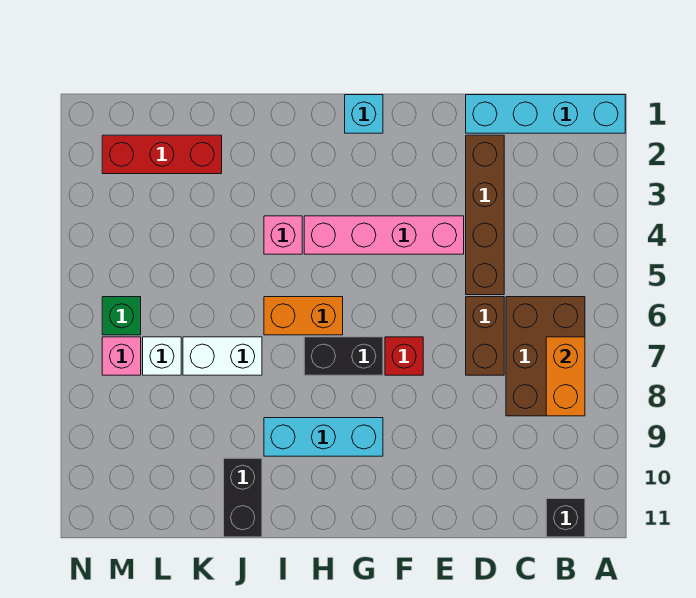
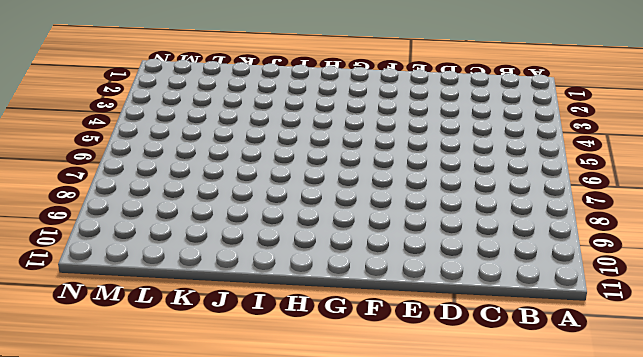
none -> cyan 1x4 brick [466,95,625,133]
none -> brown 2x3 brick [506,297,585,416]
none -> black 1x1 brick [546,499,585,537]

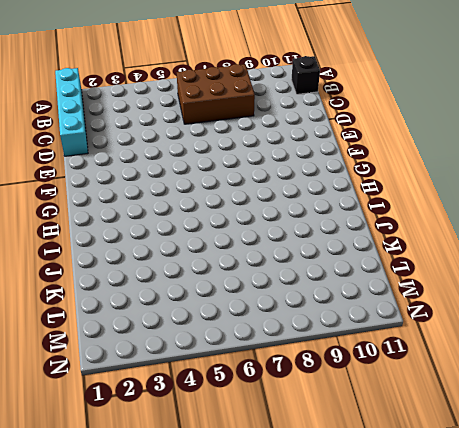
none -> brown 1x4 brick [466,135,504,295]
none -> brown 1x2 brick [466,297,504,375]
none -> pink 1x4 brick [304,216,464,254]

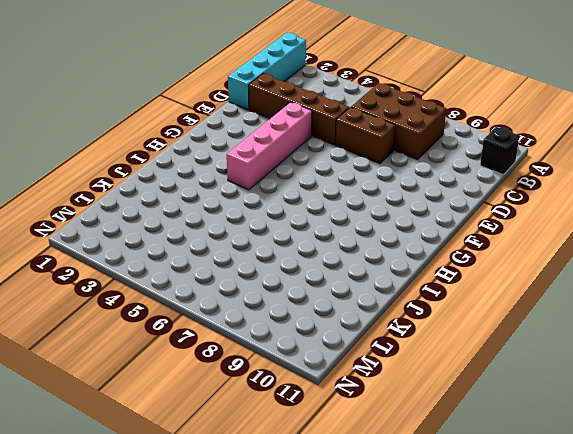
none -> red 1x1 brick [385,337,423,375]
none -> cyan 1x1 brick [345,95,383,133]
none -> black 1x2 brick [304,337,383,375]

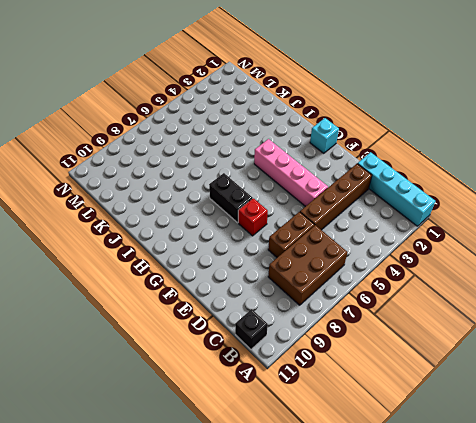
none -> cyan 1x3 brick [264,418,383,456]
none -> orange 1x2 brick [264,297,343,335]
none -> pink 1x1 brick [264,216,302,254]

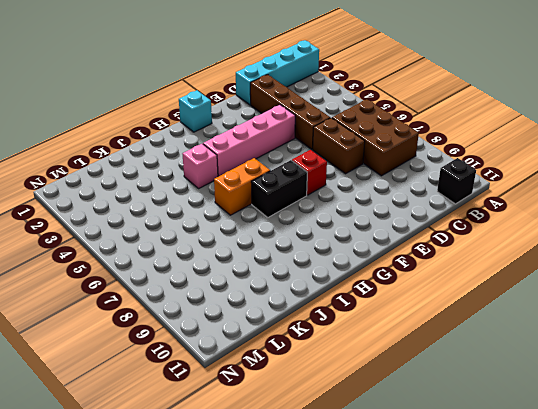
none -> cyan 1x3 brick [264,418,383,456]
none -> white 1x2 brick [183,337,262,375]
none -> black 1x2 brick [224,458,262,537]

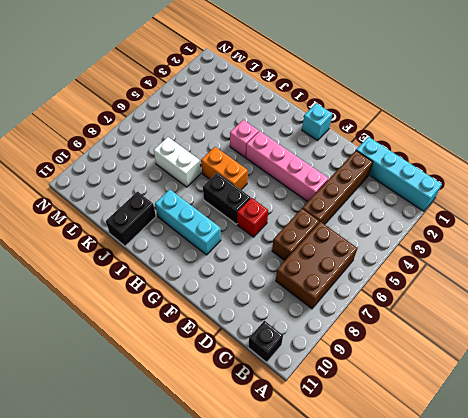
none -> red 1x3 brick [102,135,222,174]
none -> white 1x1 brick [143,337,181,375]
none -> green 1x1 brick [102,297,141,335]

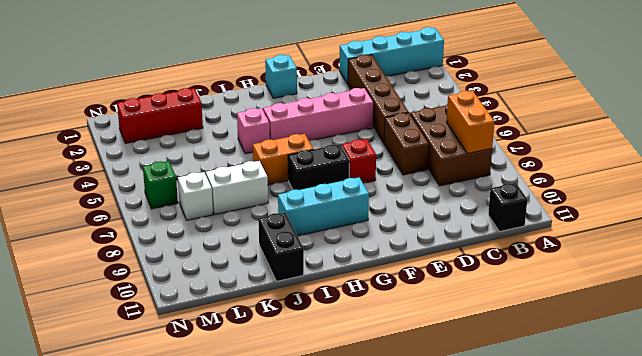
none -> pink 1x1 brick [102,337,141,375]

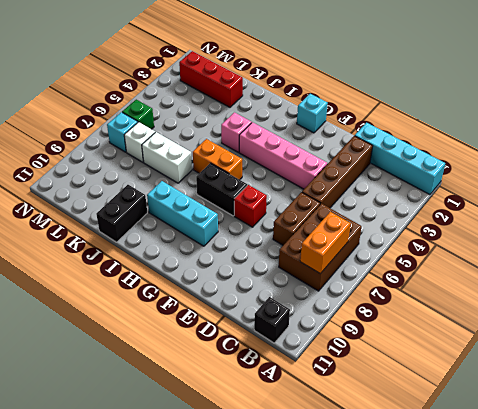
cyan 1x1 brick [107,112,138,152] -> pink 1x1 brick [102,337,141,375]

